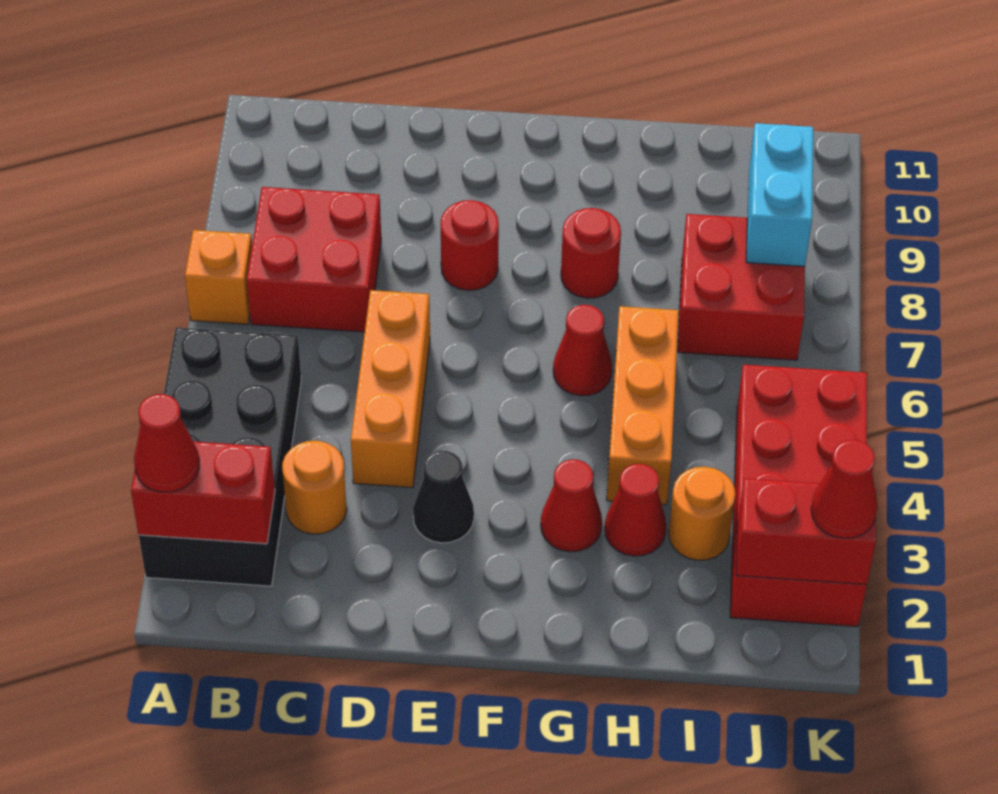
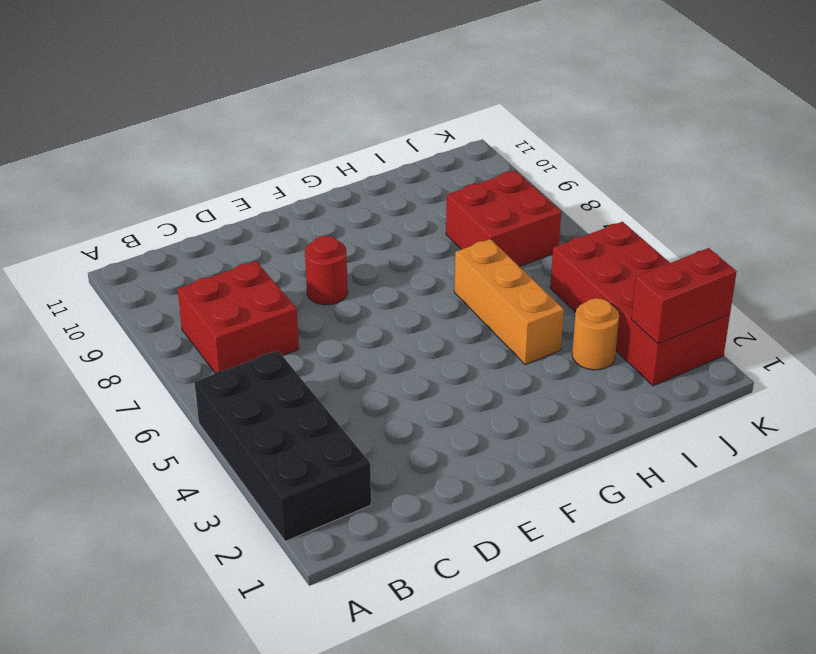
none -> orange 1x1 brick [185,230,252,324]
none -> orange 1x1 round brick [282,441,347,534]
none -> orange 1x3 brick [351,290,430,488]

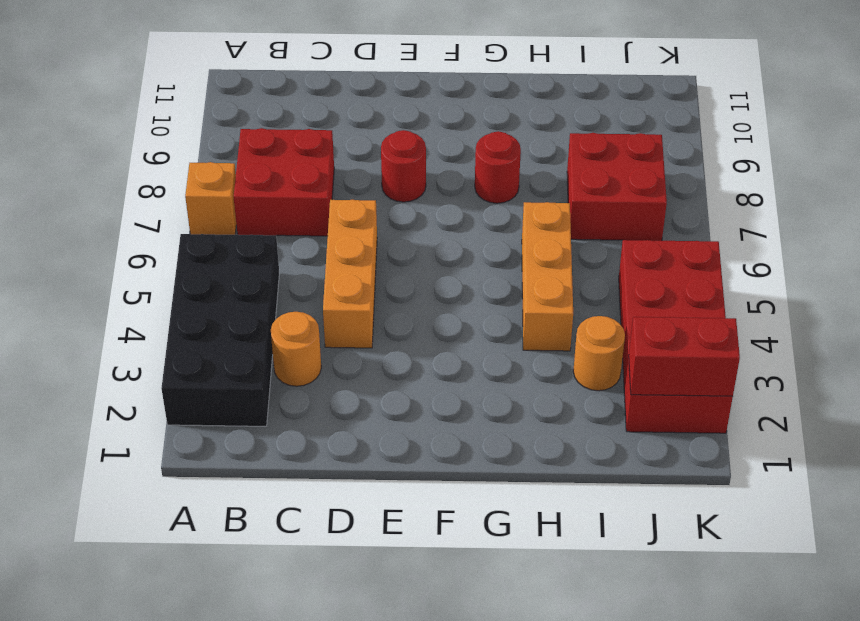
none -> black 1x1 cone [413,451,474,543]
none -> red 1x1 cone [541,459,602,552]
none -> red 1x1 cone [553,305,612,396]

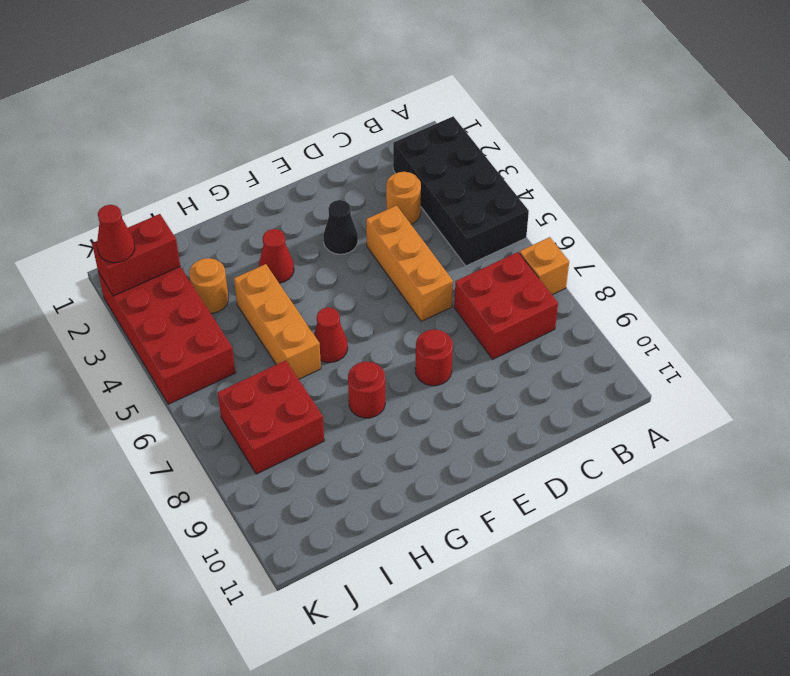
none -> red 1x1 cone [605,464,666,556]
none -> red 1x2 brick [131,442,275,544]
none -> cyan 1x2 brick [746,123,813,266]

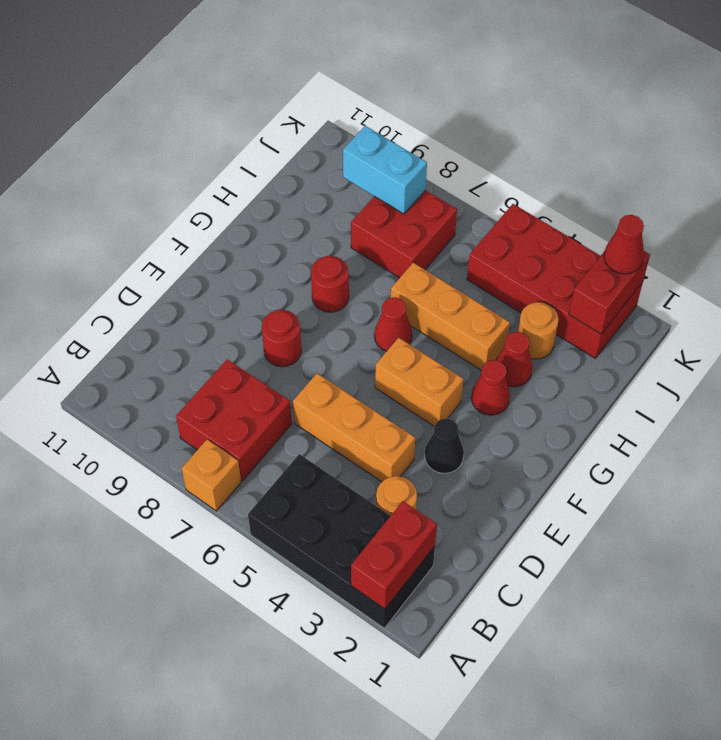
orange 1x2 brick [375,338,464,426] -> none
none -> red 1x1 cone [134,394,199,492]

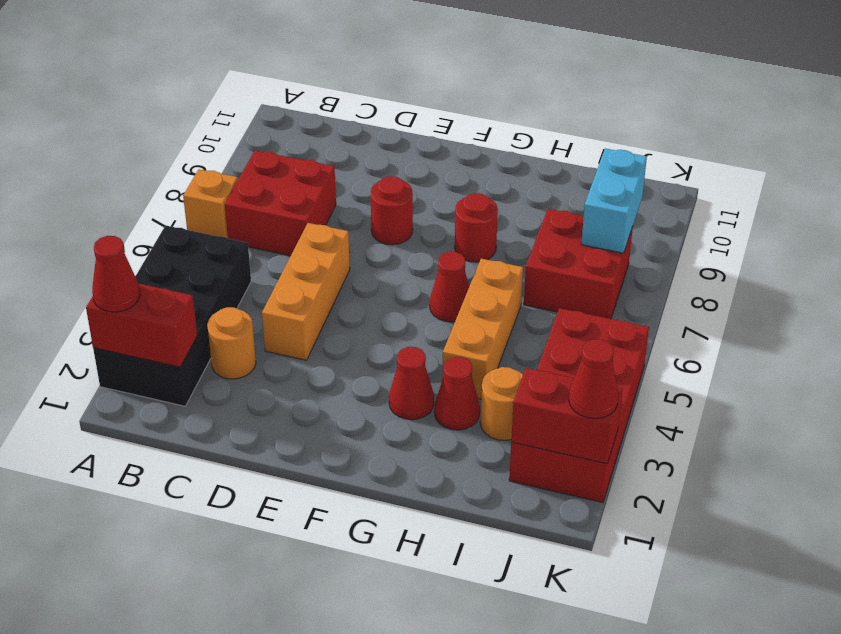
none -> black 1x1 cone [413,451,474,543]

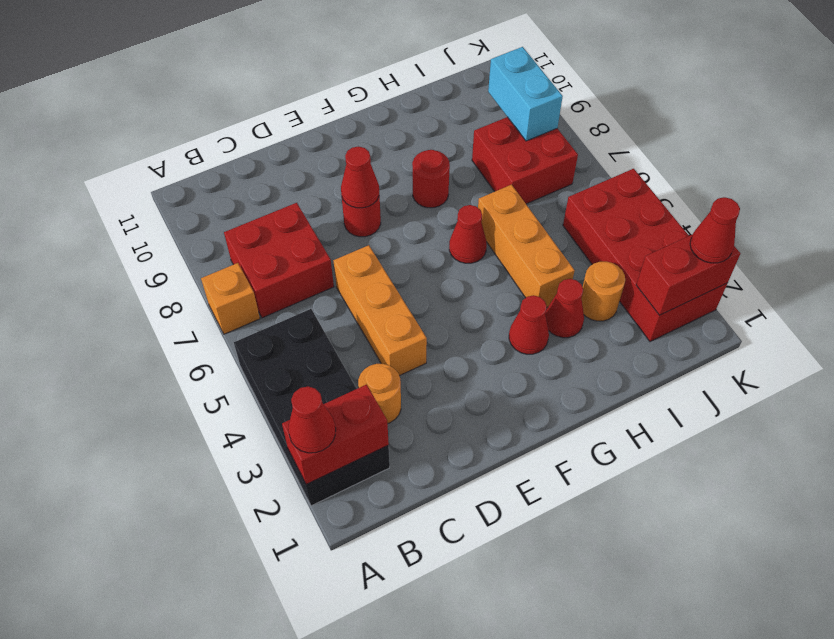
red 1x1 cone [341,147,379,208] -> none
none -> black 1x1 cone [413,451,474,543]

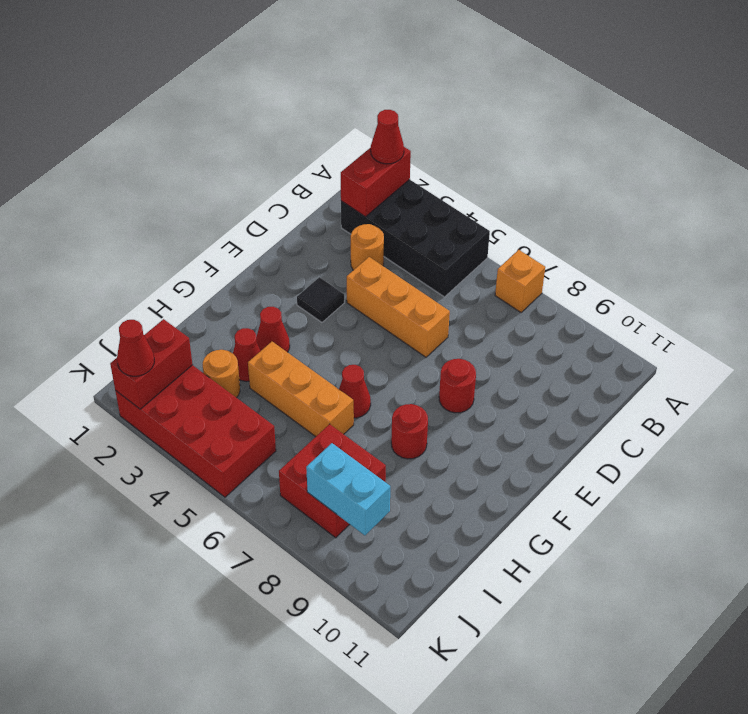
black 1x1 tile [297,277,344,322] -> black 1x1 cone [413,451,474,543]
none -> red 2x2 brick [247,187,381,332]

